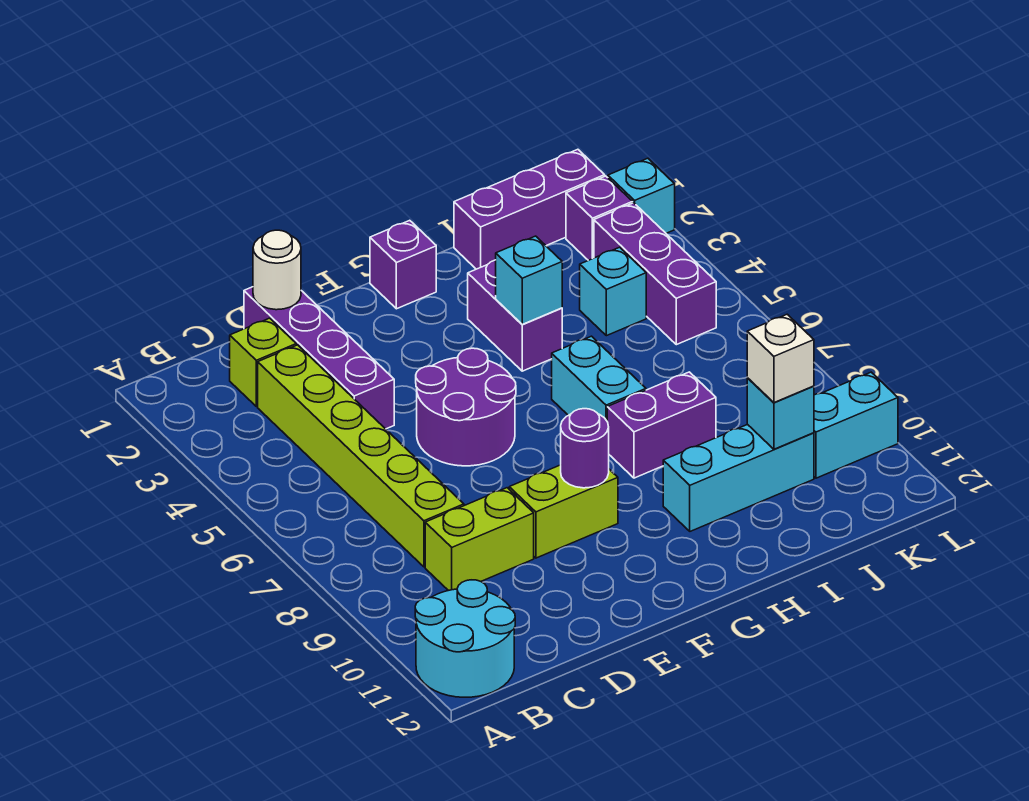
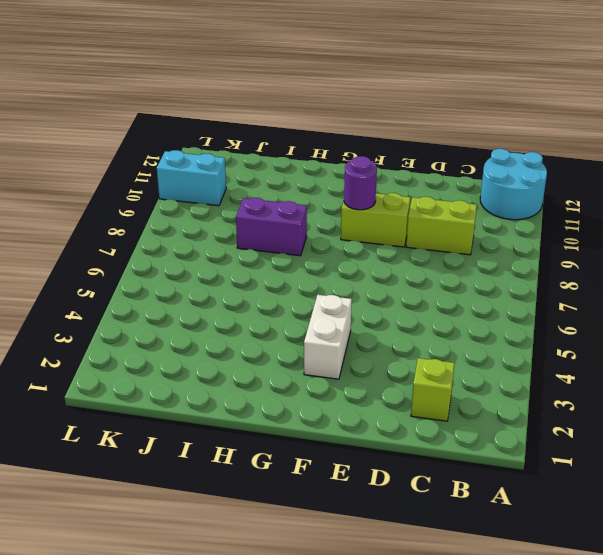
white 1x2 brick [304,295,352,379] -> none
none -> lime 1x6 brick [258,345,464,567]
none -> purple 1x4 brick [244,287,394,429]
none -> purple 2x2 round brick [416,348,516,466]

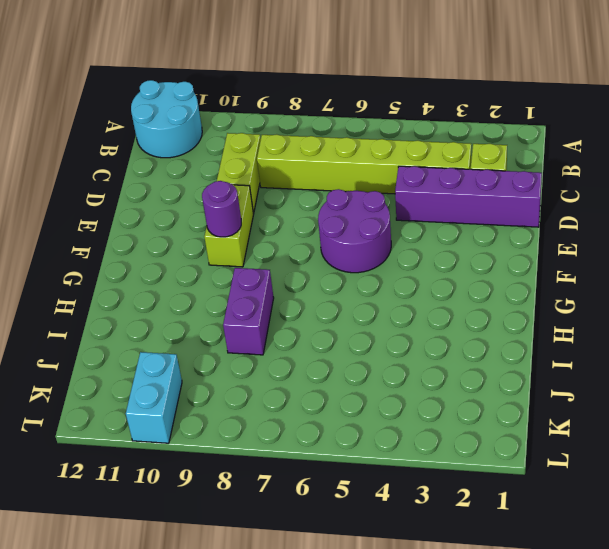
none -> purple 1x1 brick [370,220,436,309]
none -> purple 1x2 brick [468,260,562,371]
none -> cyan 1x2 brick [552,336,646,421]

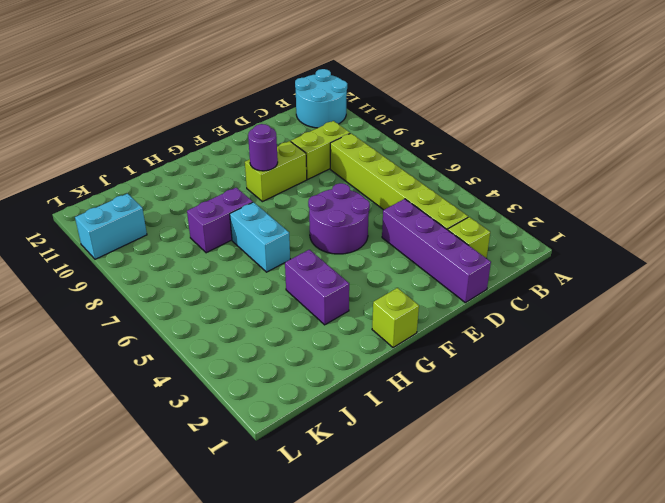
lime 1x1 brick [372,288,419,348] -> purple 1x1 brick [370,220,436,309]
none -> cyan 1x3 brick [663,424,814,531]
none -> purple 1x3 brick [454,149,605,269]
none -> cyan 1x1 brick [580,247,646,336]

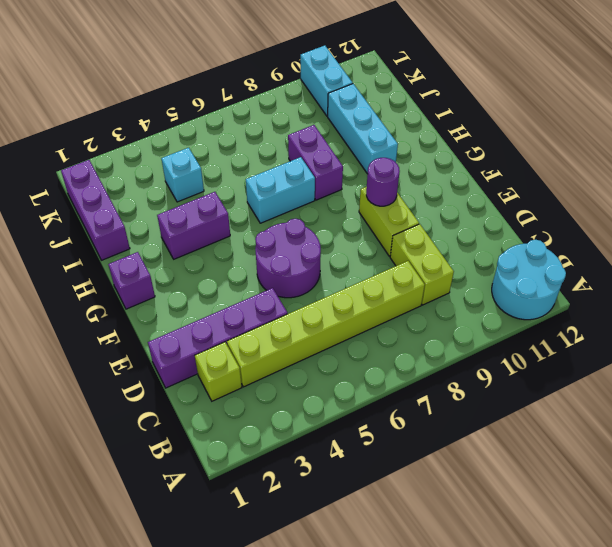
none -> purple 1x1 brick [566,176,632,260]
none -> purple 1x3 brick [594,203,716,345]
none -> cyan 1x1 brick [608,158,675,233]

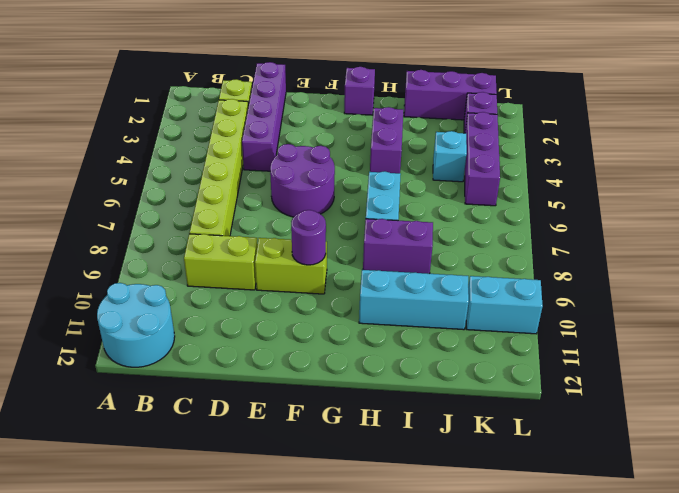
none -> cyan 1x1 brick [608,158,675,233]
none -> white 1x1 round brick [253,230,301,310]
none -> cyan 1x1 brick [496,236,562,324]

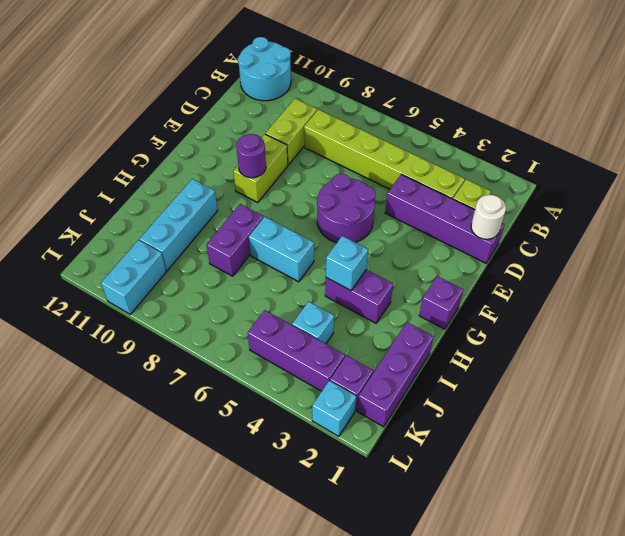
none -> cyan 1x1 brick [747,378,814,449]
none -> white 1x1 brick [747,314,814,403]

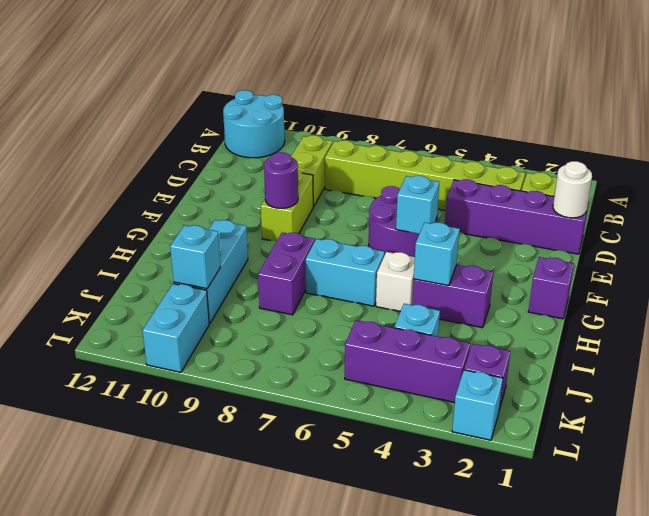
cyan 1x1 brick [396,176,439,234] -> none
white 1x1 brick [376,252,415,311] -> white 1x1 brick moved to [747,314,814,403]
none -> purple 1x3 brick [454,149,605,269]

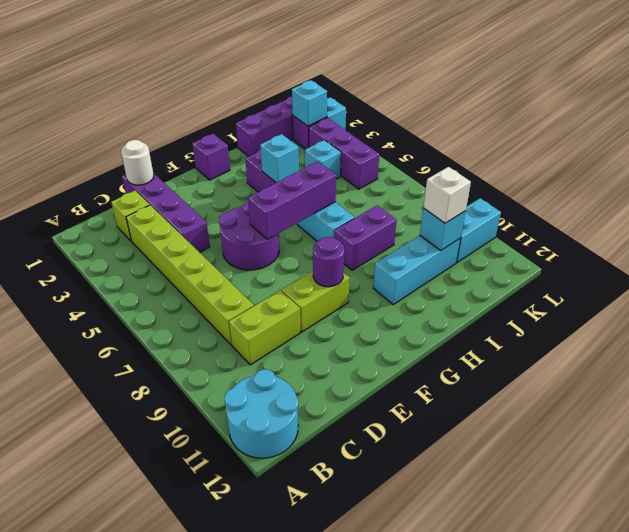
purple 1x3 brick [248,161,336,239] -> none
cyan 1x1 brick [292,80,327,126] -> none

